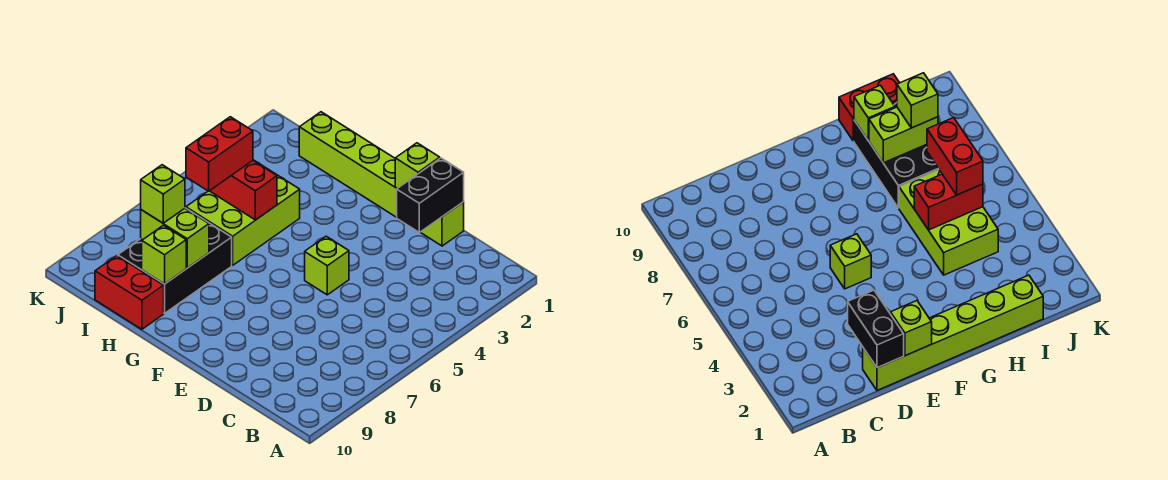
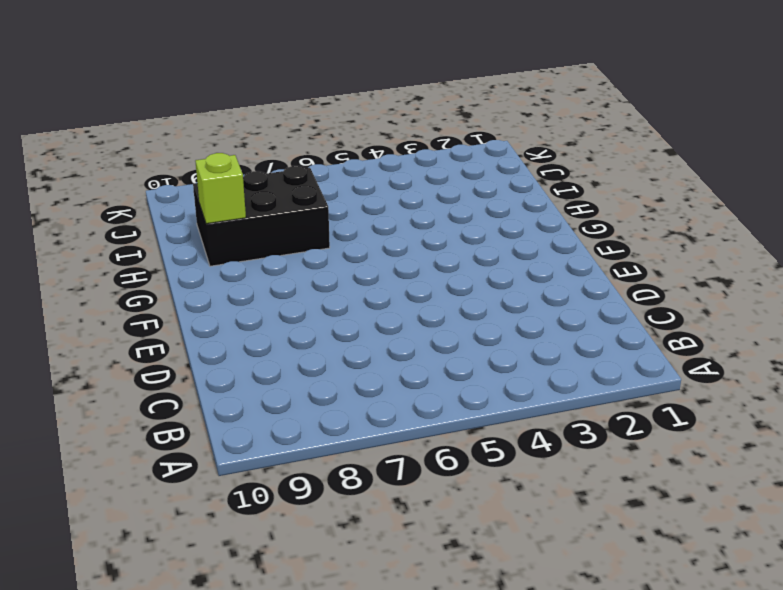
none -> lime 1x6 brick [299,112,464,246]
none -> lime 1x1 brick [305,236,349,295]
none -> lime 2x3 brick [186,160,300,265]

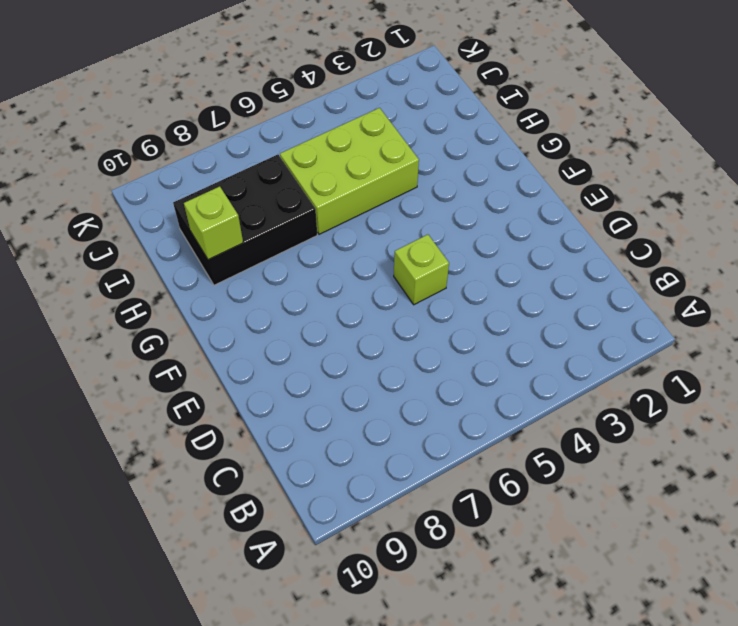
none -> lime 1x6 brick [299,112,464,246]
none -> red 1x2 brick [95,256,164,329]
none -> black 1x2 brick [397,158,464,232]

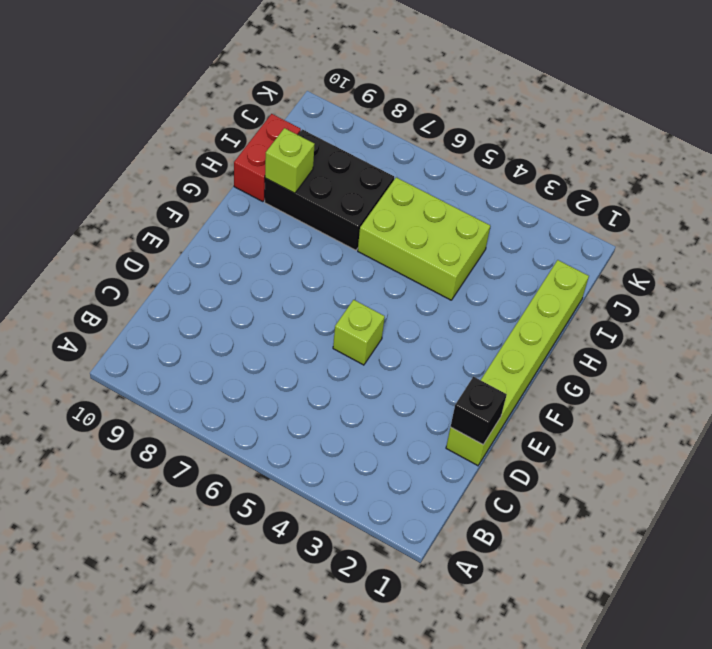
black 1x1 brick [451,377,507,444] -> black 1x2 brick [397,158,464,232]
none -> lime 1x1 brick [395,143,440,188]
none -> red 1x2 brick [210,161,277,220]
none -> lime 1x2 brick [141,209,209,268]

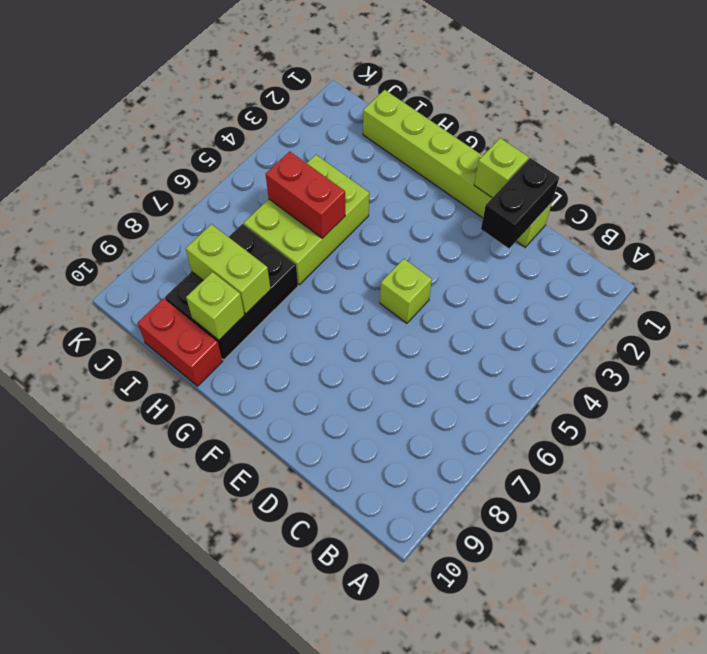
none -> red 1x2 brick [186,117,253,191]
none -> lime 1x1 brick [141,165,185,223]

